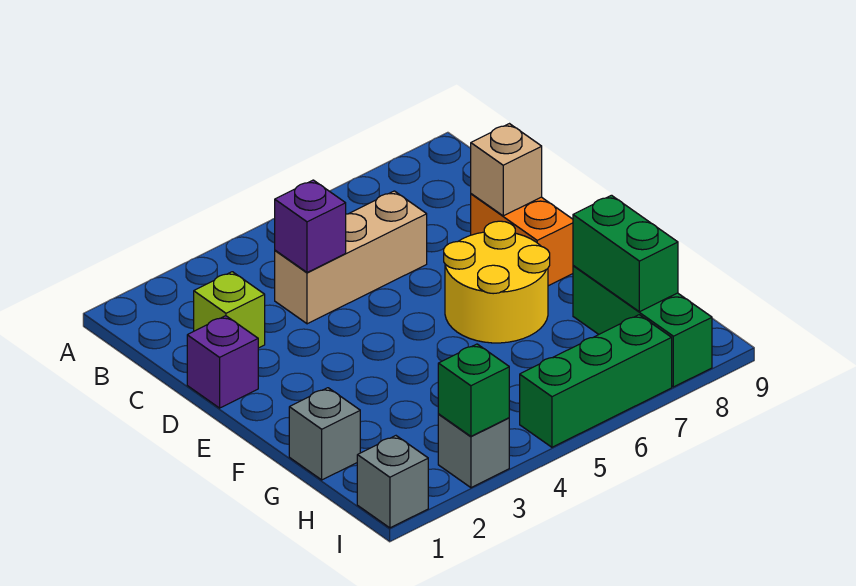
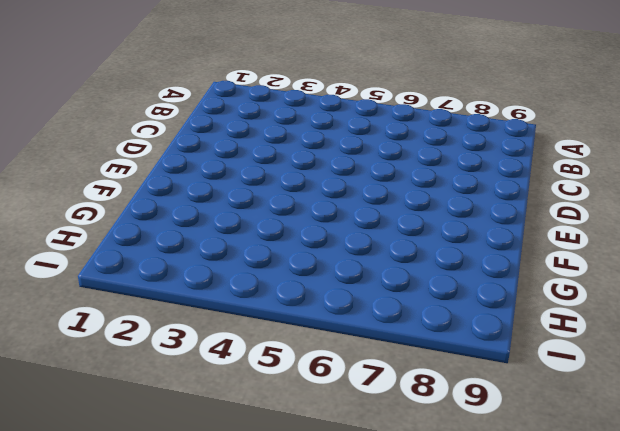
none -> lime 1x1 brick [194,272,265,348]
none -> tan 1x3 brick [275,191,427,324]
none -> purple 1x1 brick [187,316,258,408]

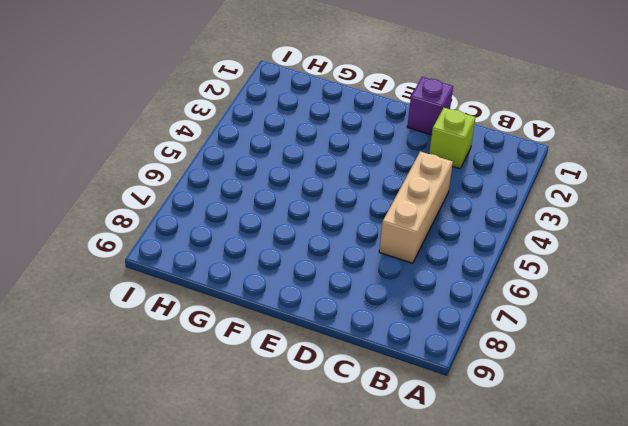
none -> orange 1x2 brick [471,194,573,286]
none -> yellow 2x2 round brick [444,221,550,343]
none -> grey 1x1 brick [289,388,360,480]

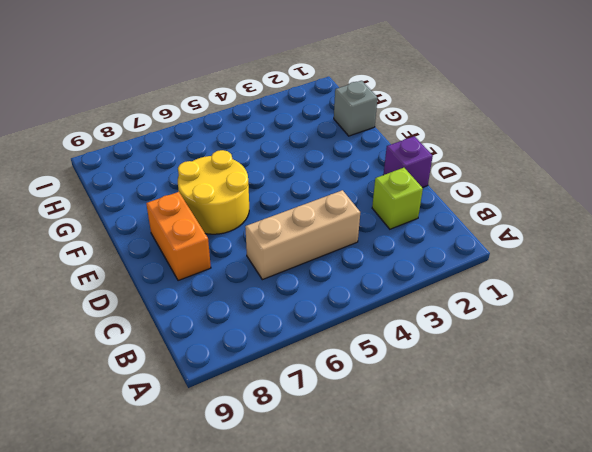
none -> green 1x3 brick [573,266,712,387]
none -> grey 1x1 brick [357,436,428,528]
none -> grey 1x1 brick [438,414,509,488]

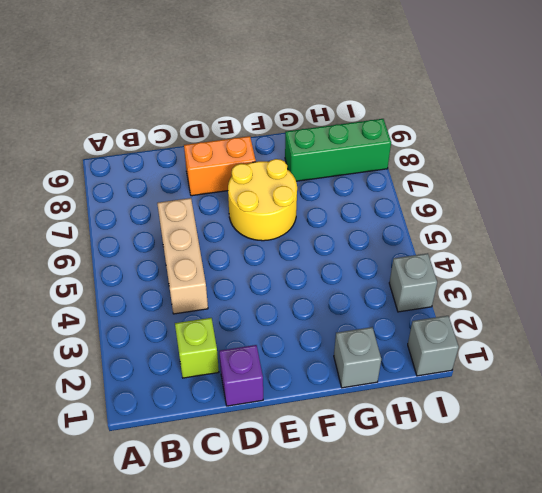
none -> green 1x3 brick [520,315,672,447]
none -> purple 1x1 brick [275,180,346,272]
none -> tan 1x1 brick [471,124,542,216]

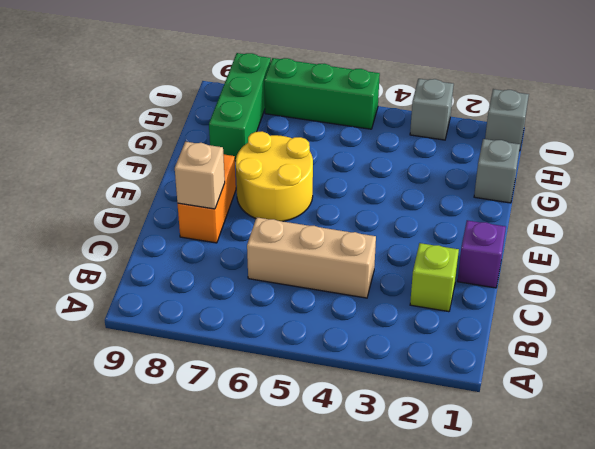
none -> purple 1x1 brick [275,180,346,272]
none -> green 1x2 brick [573,195,678,312]
none -> green 1x1 brick [438,344,509,436]

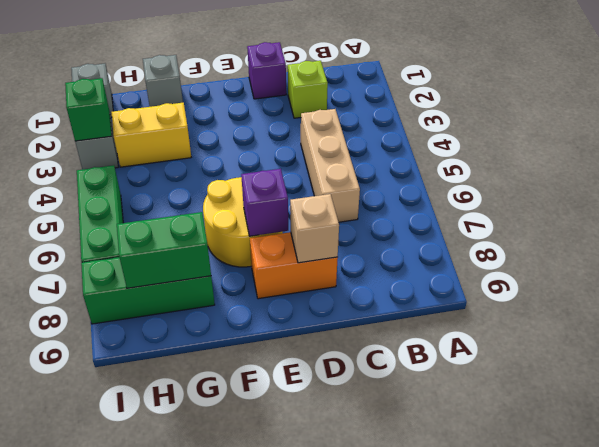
purple 1x1 brick [241,169,288,236] -> purple 1x1 brick moved to [275,180,346,272]
yellow 1x2 brick [112,103,191,167] -> none

